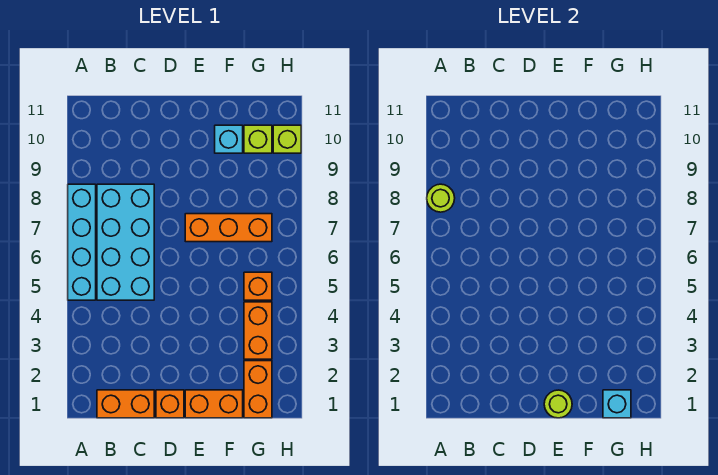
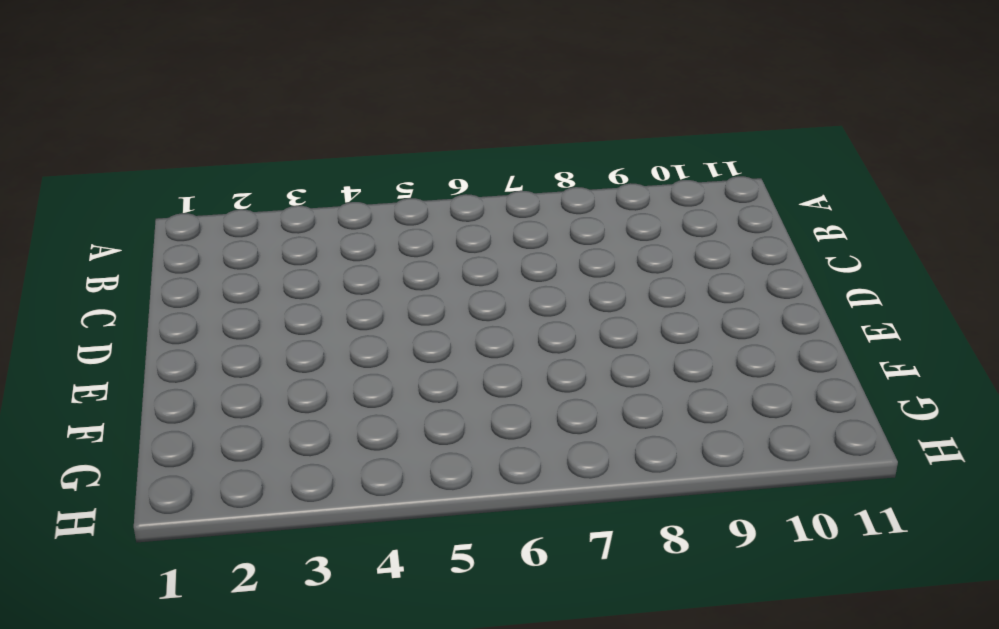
none -> cyan 1x4 brick [68,184,96,300]
none -> orange 1x2 brick [97,390,154,418]
none -> cyan 2x4 brick [97,184,154,300]

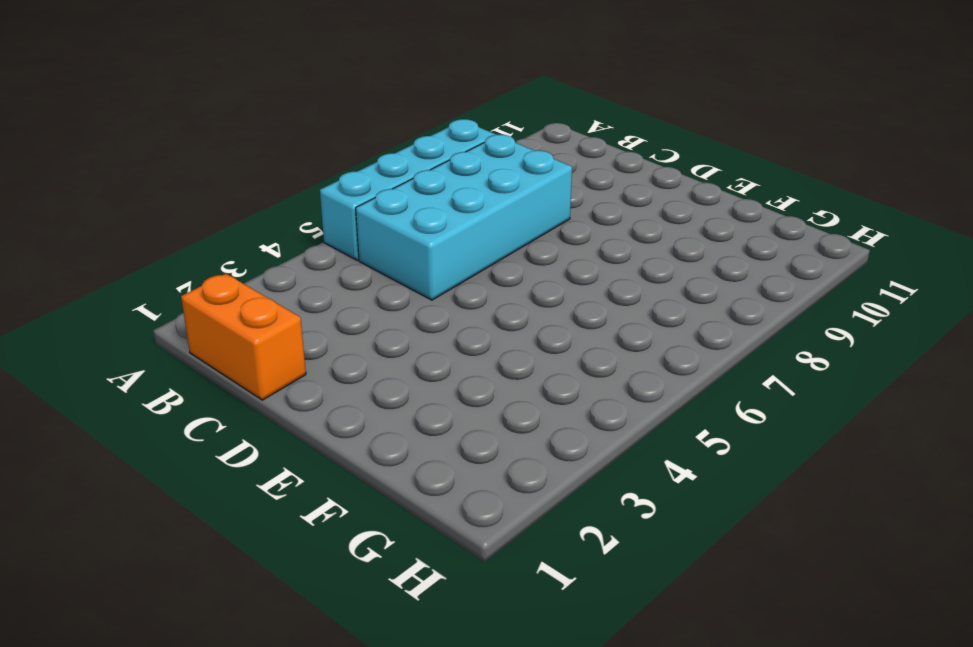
none -> orange 1x1 brick [156,390,184,418]
none -> orange 1x2 brick [185,390,243,418]
none -> orange 1x3 brick [185,214,272,242]

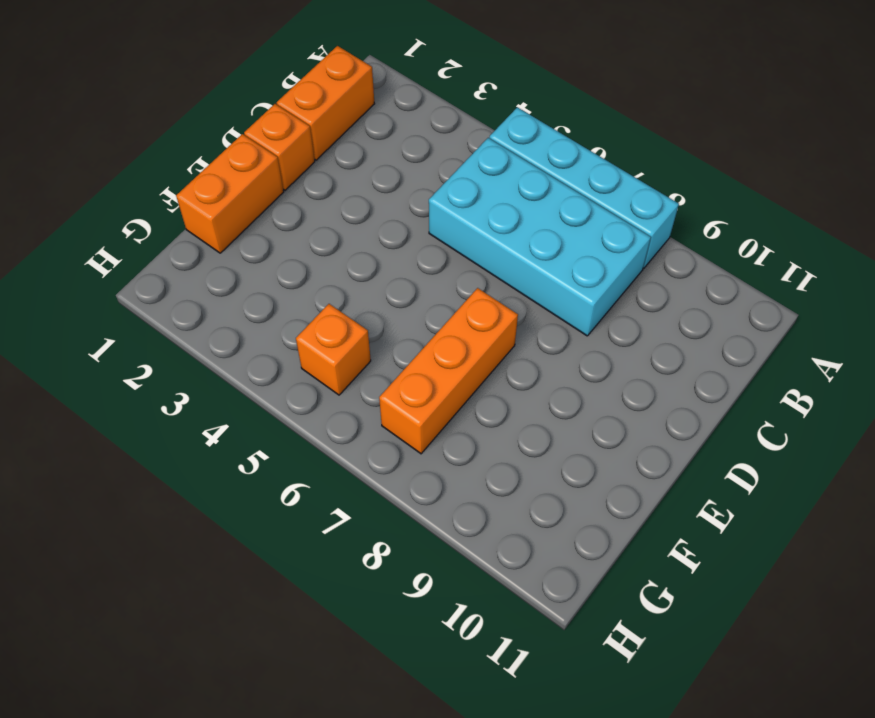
none -> cyan 1x1 brick [215,125,243,153]
none -> orange 1x2 brick [244,361,272,418]
none -> orange 1x2 brick [244,302,272,359]

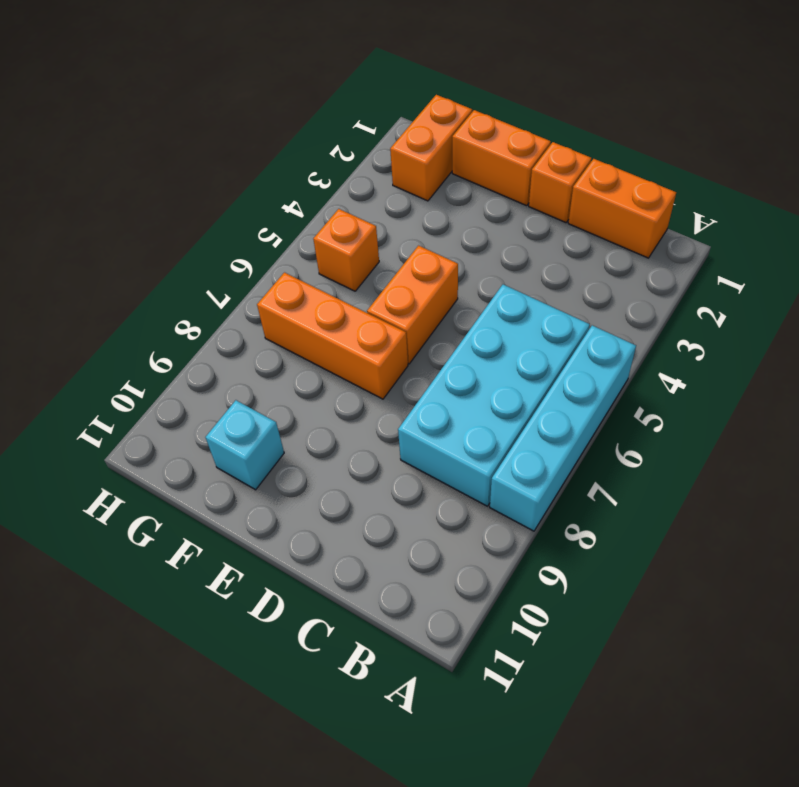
orange 1x2 brick [367,246,458,364] -> orange 1x2 brick moved to [244,302,272,359]
none -> lime 1x1 brick [244,125,272,153]
none -> lime 1x1 brick [273,125,301,153]
none -> lime 1x1 round brick [427,184,455,212]

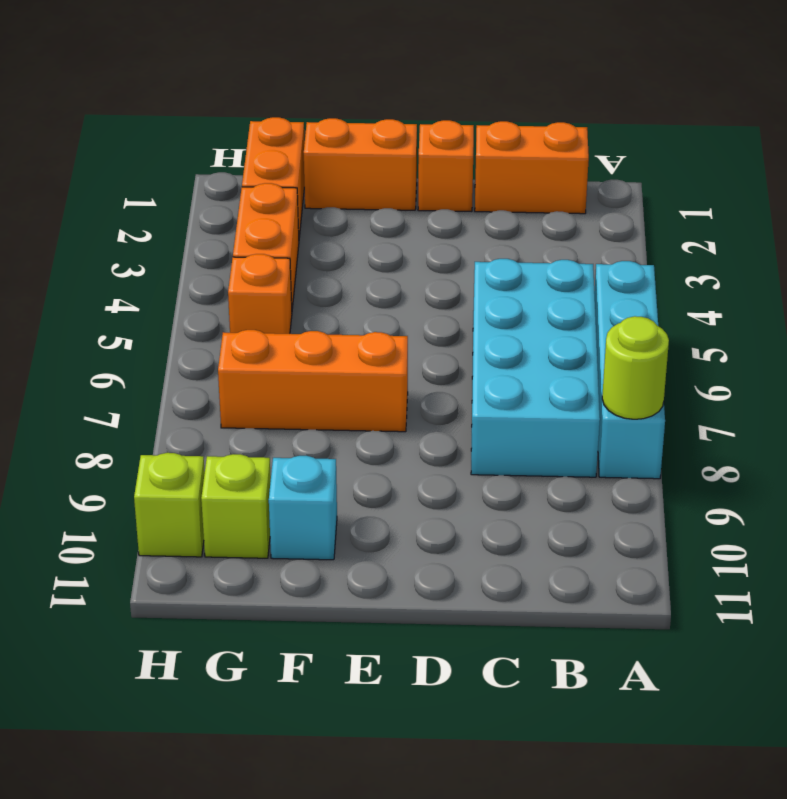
none -> lime 1x1 round brick [544,390,572,418]
none -> cyan 1x1 brick [603,390,631,418]

